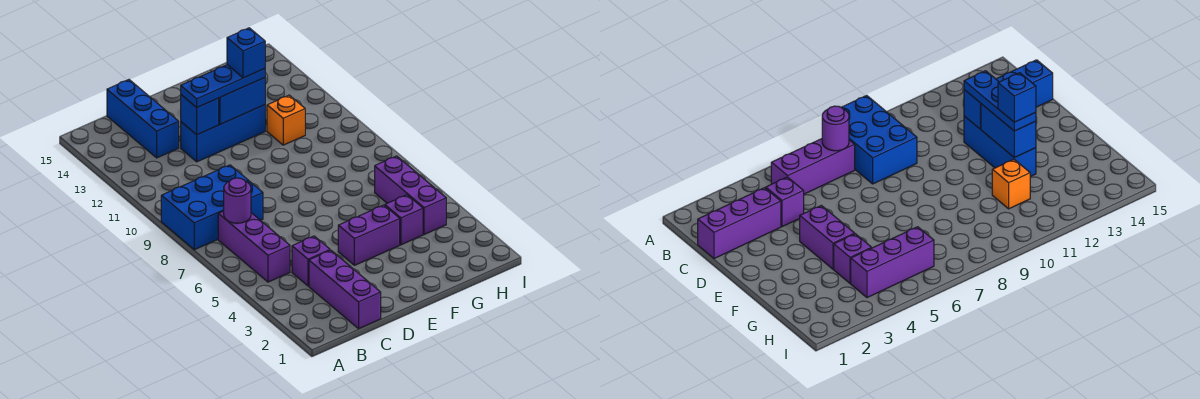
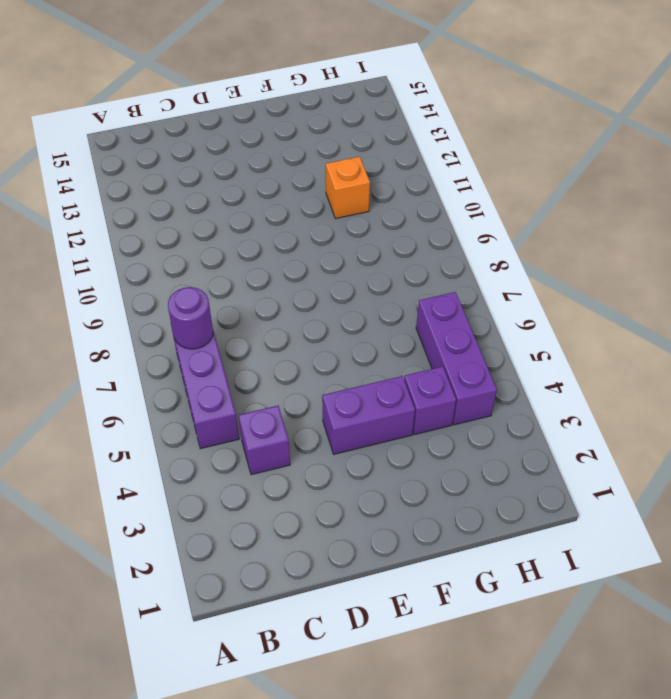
none -> blue 2x3 brick [161,165,263,250]
none -> purple 1x3 brick [309,250,381,329]
none -> blue 1x3 brick [107,80,179,158]

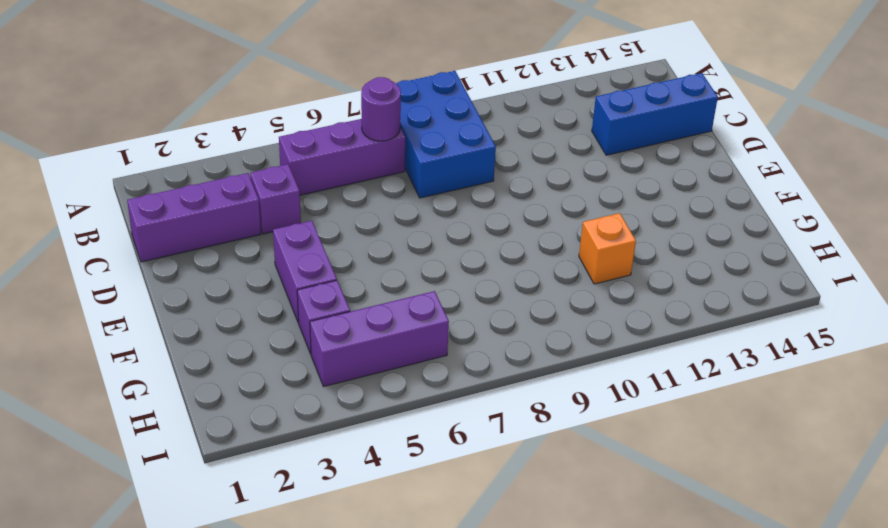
none -> blue 1x3 brick [181,105,265,162]
none -> blue 1x1 brick [181,95,219,135]
none -> blue 1x2 brick [219,78,265,124]

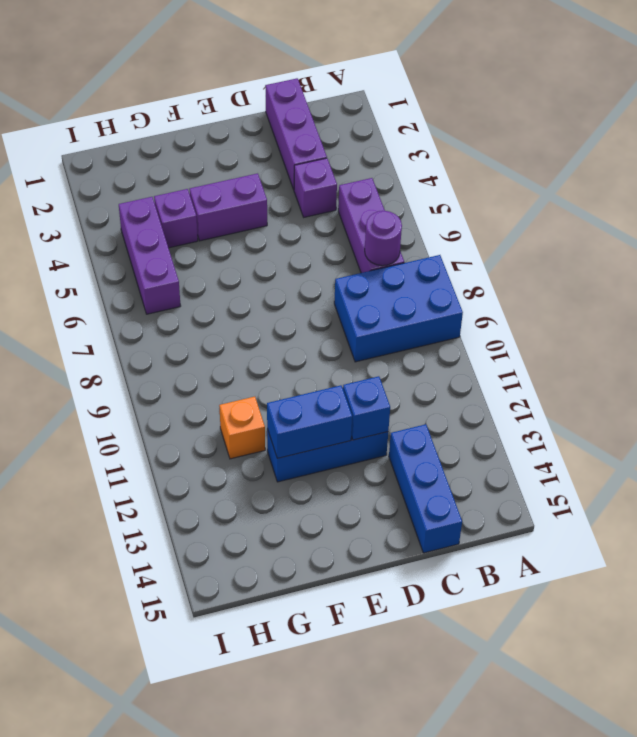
none -> blue 1x3 plate [181,65,265,107]
none -> blue 1x1 brick [227,28,265,78]

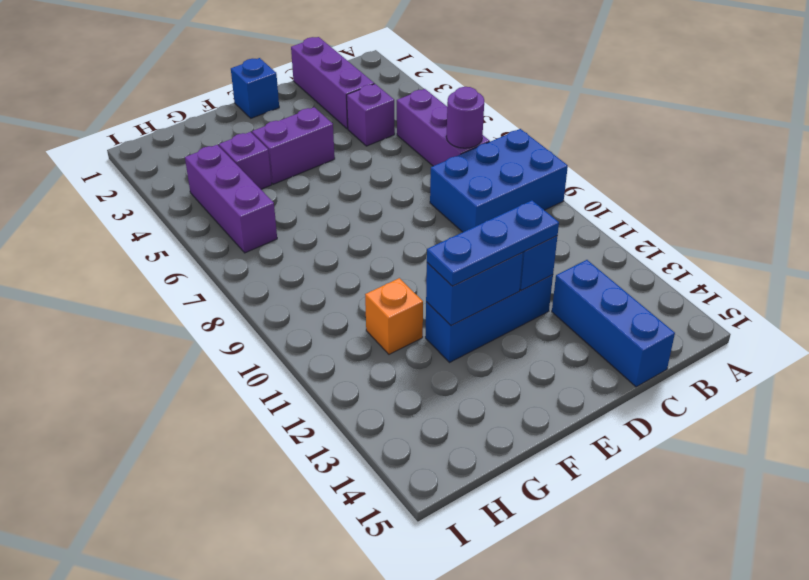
blue 1x1 brick [231,58,279,118] -> blue 1x1 brick moved to [227,28,265,78]

